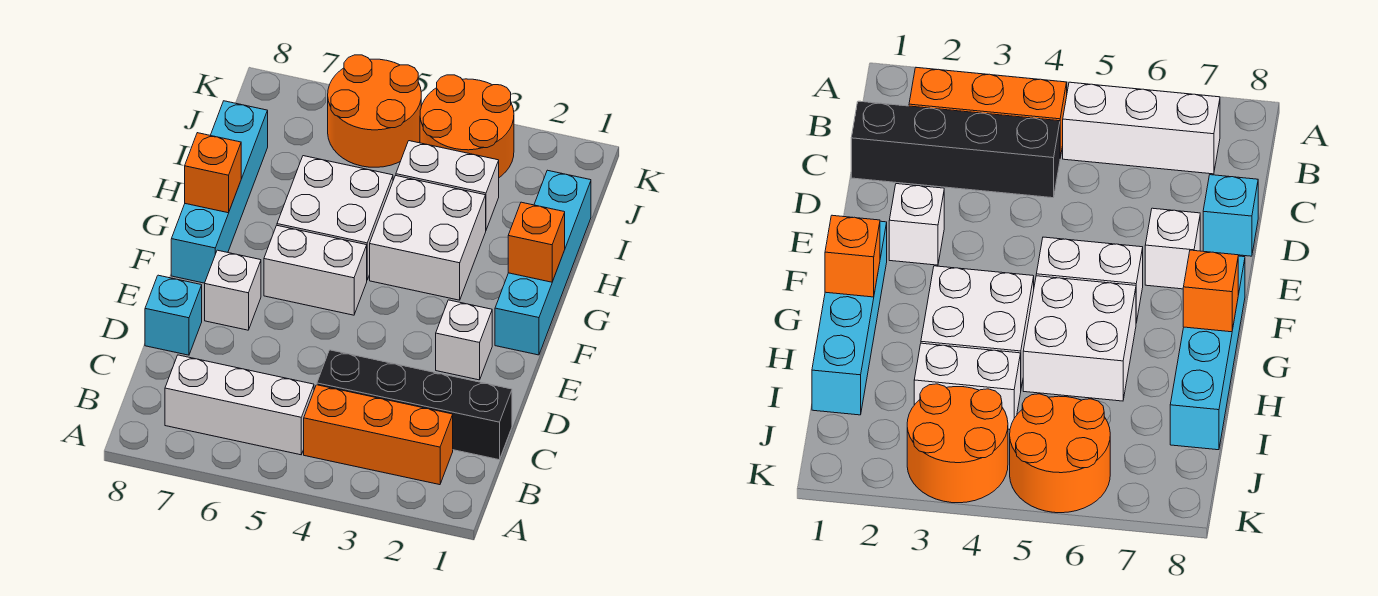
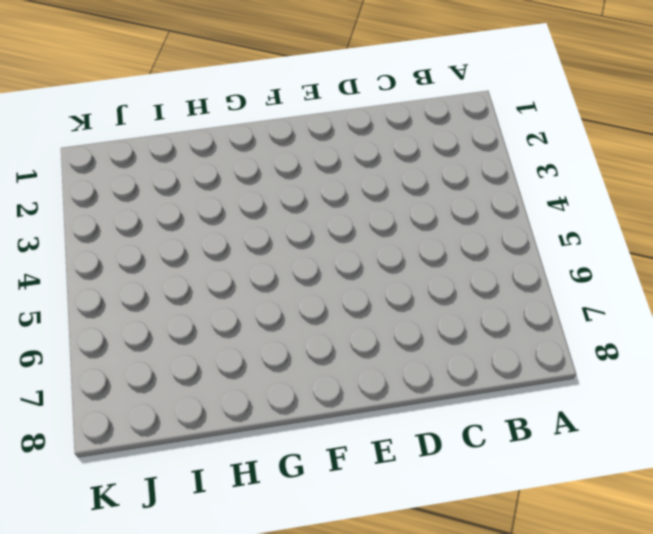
none -> orange 1x3 brick [304,385,453,485]
none -> white 1x3 brick [165,355,314,455]
none -> black 1x4 brick [317,350,512,460]

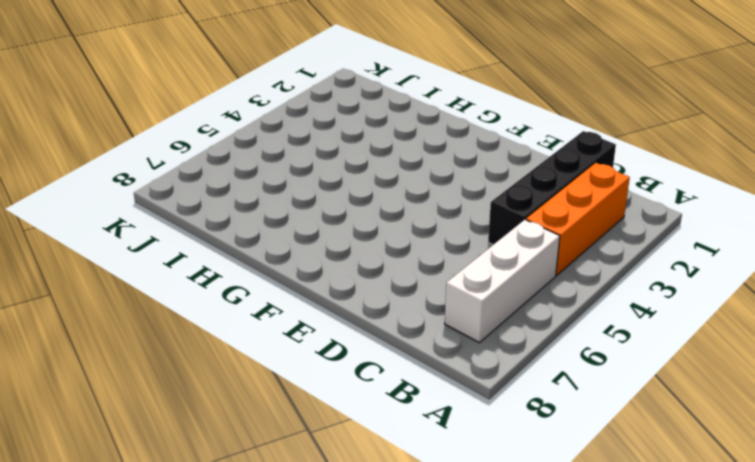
none -> cyan 1x1 brick [145,275,202,355]
none -> white 1x1 brick [436,300,492,380]
none -> white 1x1 brick [205,250,261,330]

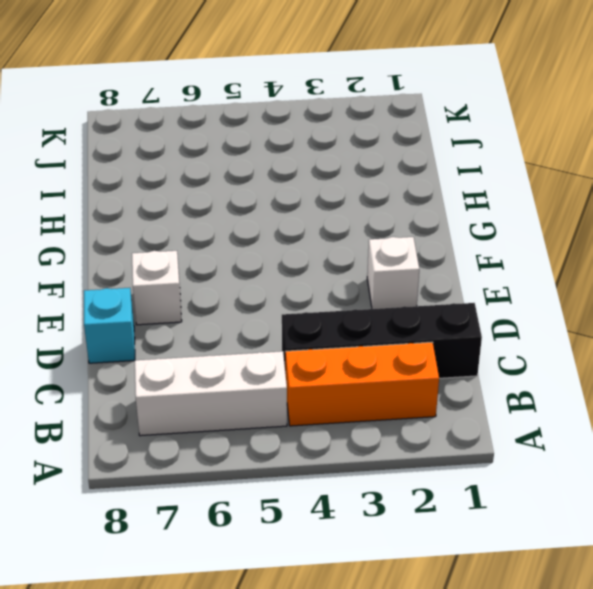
none -> cyan 1x4 brick [495,170,591,355]
none -> white 1x2 brick [264,226,367,315]
none -> cyan 1x4 brick [171,101,268,283]

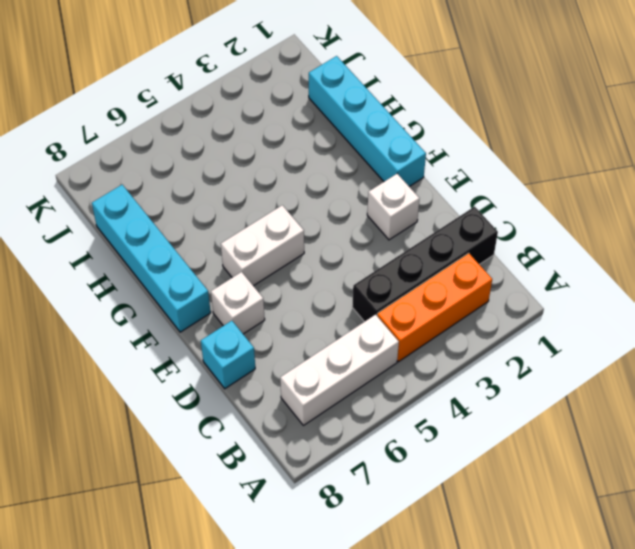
none -> white 2x2 brick [370,176,486,300]
none -> white 2x2 brick [277,156,393,280]
none -> white 1x2 brick [396,141,499,230]

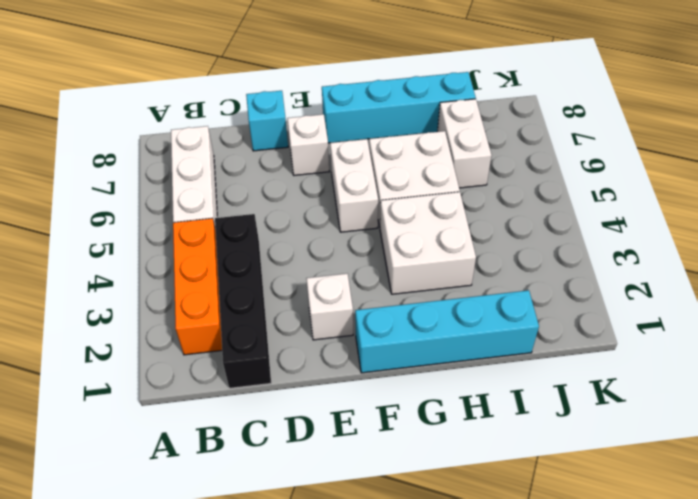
white 1x2 brick [437,99,492,188] -> white 1x2 brick moved to [396,141,499,230]
none -> orange 2x2 round brick [420,75,514,177]
none -> orange 2x2 round brick [328,55,421,167]
none -> orange 1x1 brick [508,202,565,282]

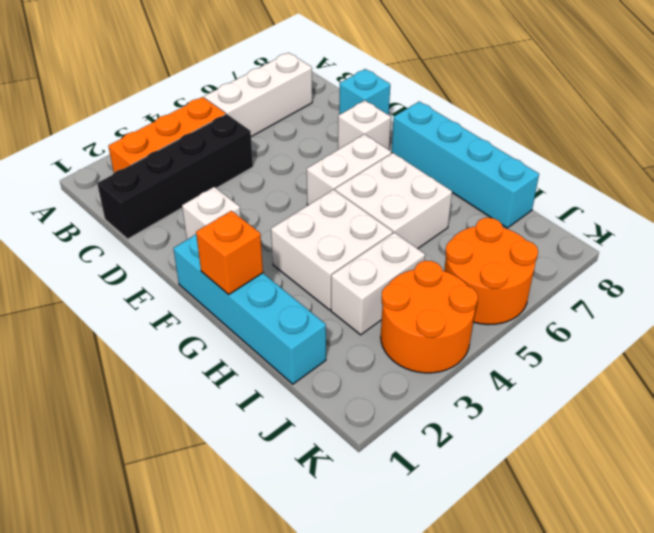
none -> orange 1x1 brick [185,133,241,213]

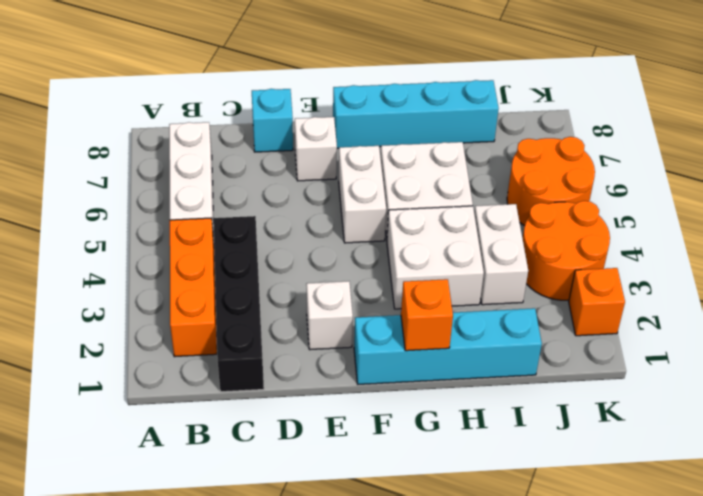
orange 1x1 brick [569,268,625,336] -> orange 1x1 brick moved to [185,133,241,213]

